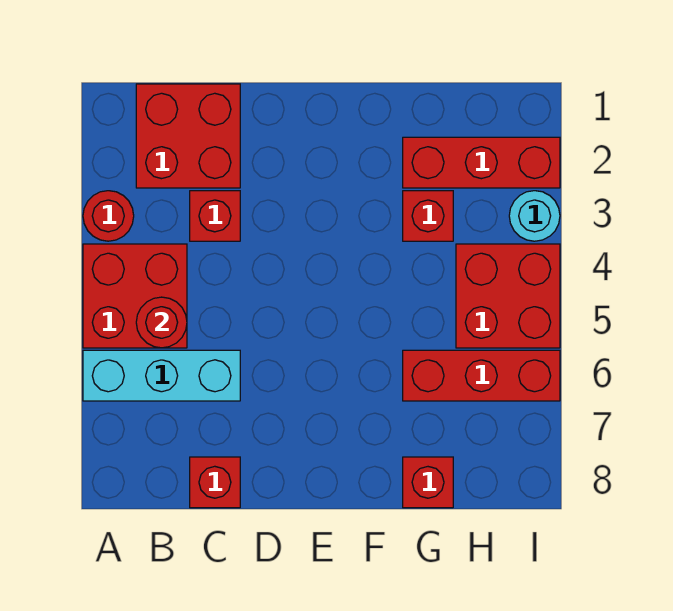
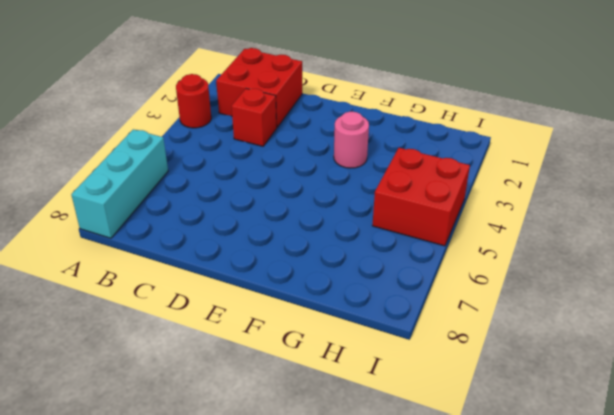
cyan 1x3 brick [71,129,168,238] -> cyan 1x3 brick turned to [83,350,240,401]
pink 1x1 round brick [334,112,369,168] -> none
none -> red 2x2 brick [83,244,187,348]
none -> red 1x1 brick [190,457,240,508]
none -> red 1x3 brick [403,137,560,188]

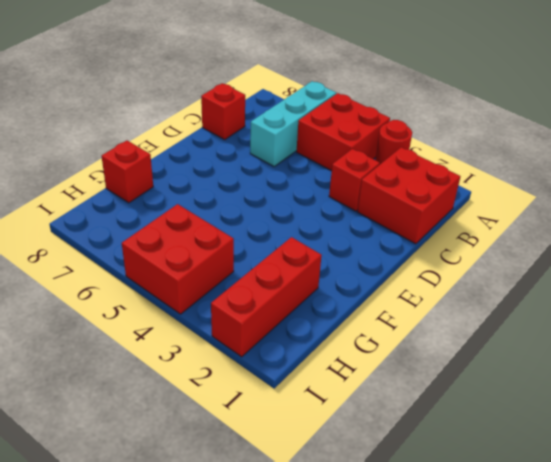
none -> red 1x1 brick [403,191,453,241]
none -> red 1x3 brick [403,350,560,401]
none -> cyan 1x1 round brick [509,191,560,241]

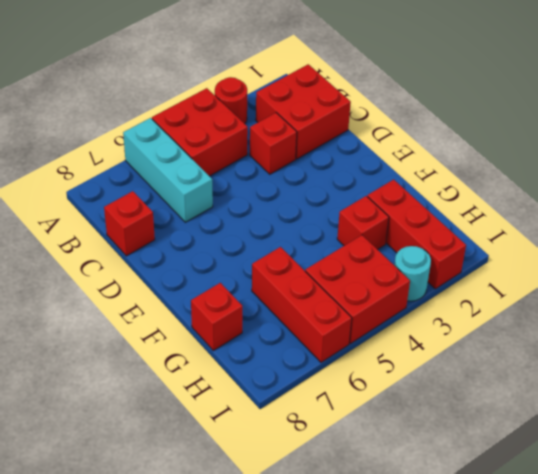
none -> red 1x1 round brick [136,297,187,348]

